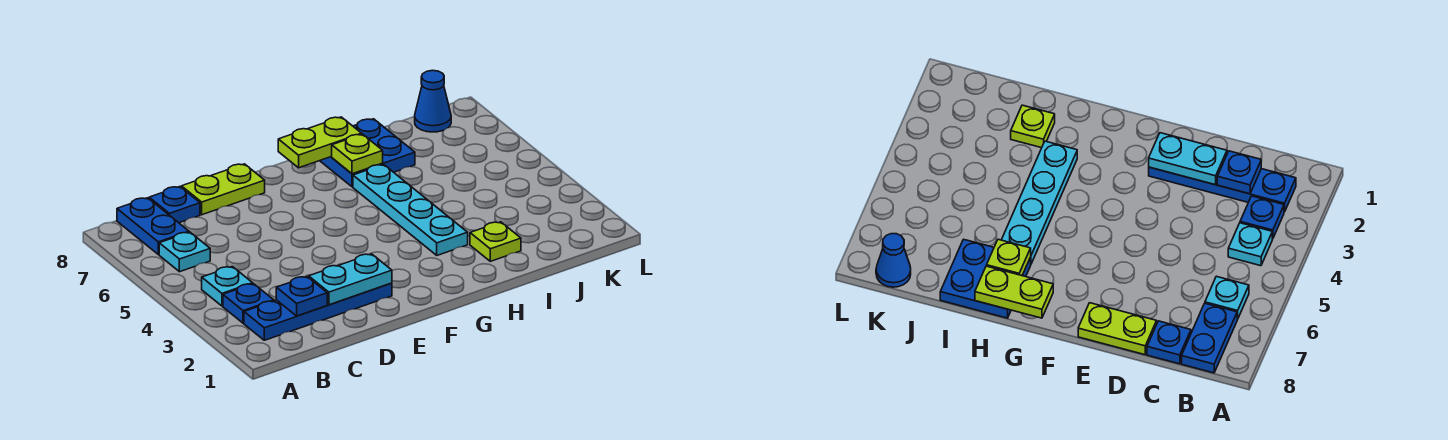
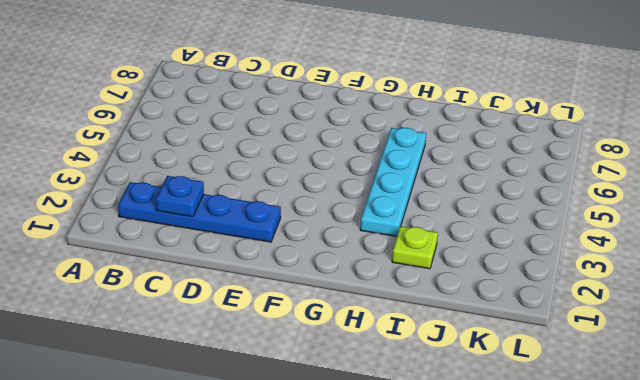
none -> blue 1x1 plate [223,284,274,323]
none -> cyan 1x1 plate [202,267,253,306]
none -> cyan 1x1 plate [159,232,210,272]

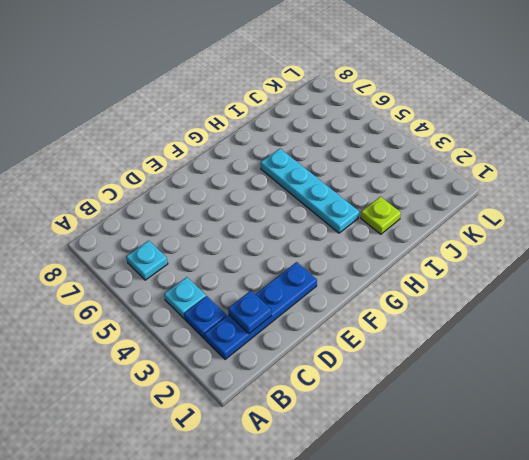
none -> blue 1x2 plate [117,198,189,254]
none -> blue 1x1 plate [149,187,200,223]
none -> lime 1x2 plate [181,164,265,215]

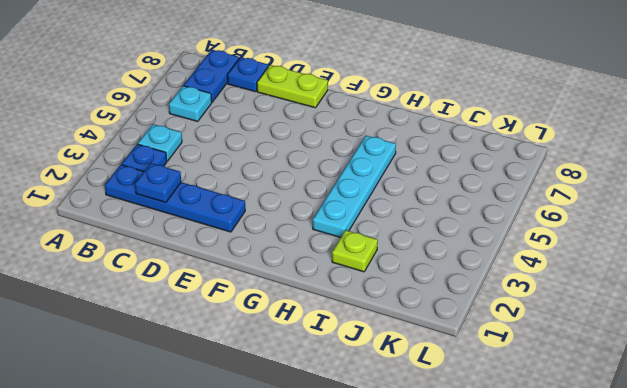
none -> blue 2x2 plate [320,119,415,187]
none -> blue 1x1 cone [415,70,451,132]
none -> cyan 1x2 plate [309,254,392,305]

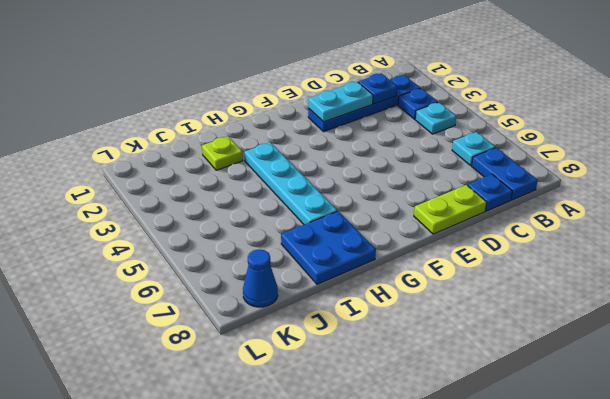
none -> lime 1x2 plate [278,117,362,168]
none -> lime 1x1 plate [332,134,383,174]

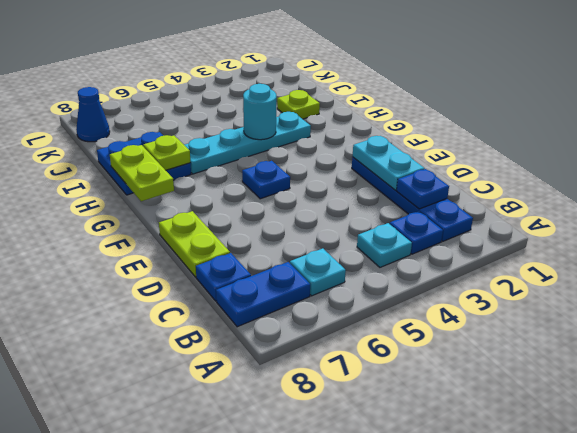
blue 1x1 plate [242,161,290,199] -> none
cyan 1x1 round brick [243,84,276,140] -> none

